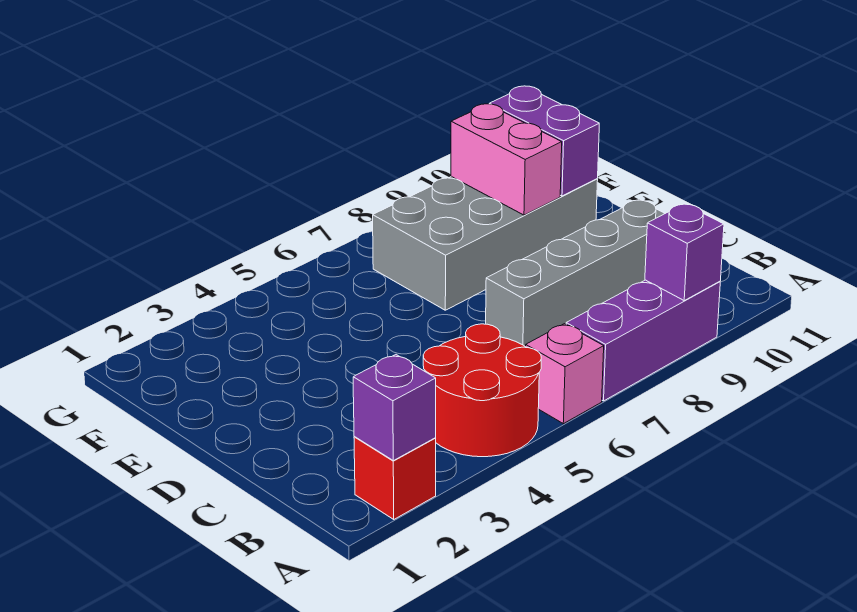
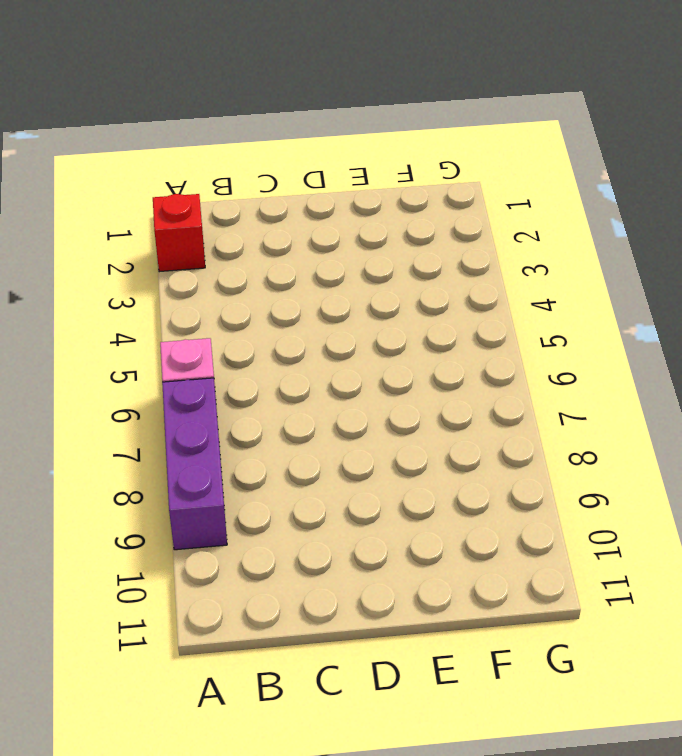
none -> red 2x2 round brick [423,324,541,457]
none -> grey 1x4 brick [486,200,665,347]

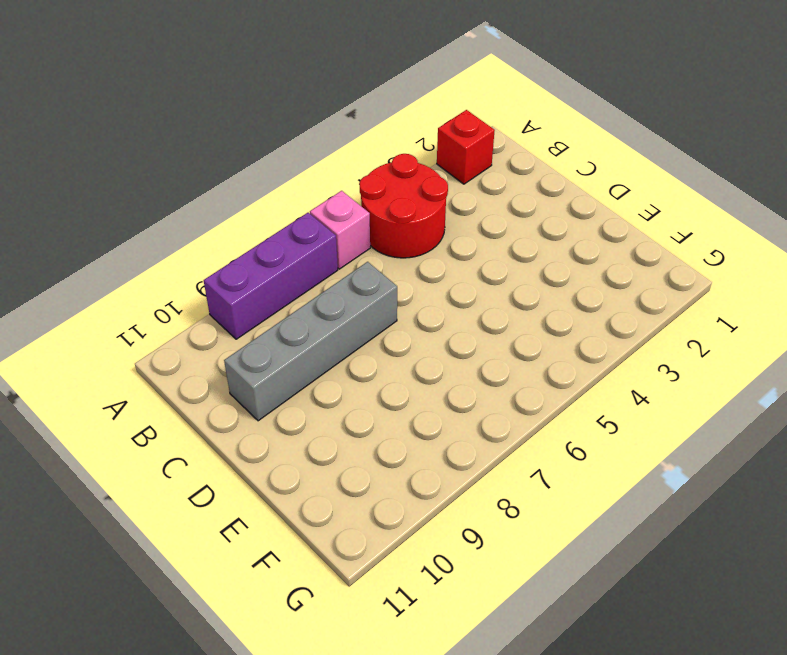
none -> grey 2x4 brick [373,177,598,310]
none -> purple 1x1 brick [353,355,436,461]

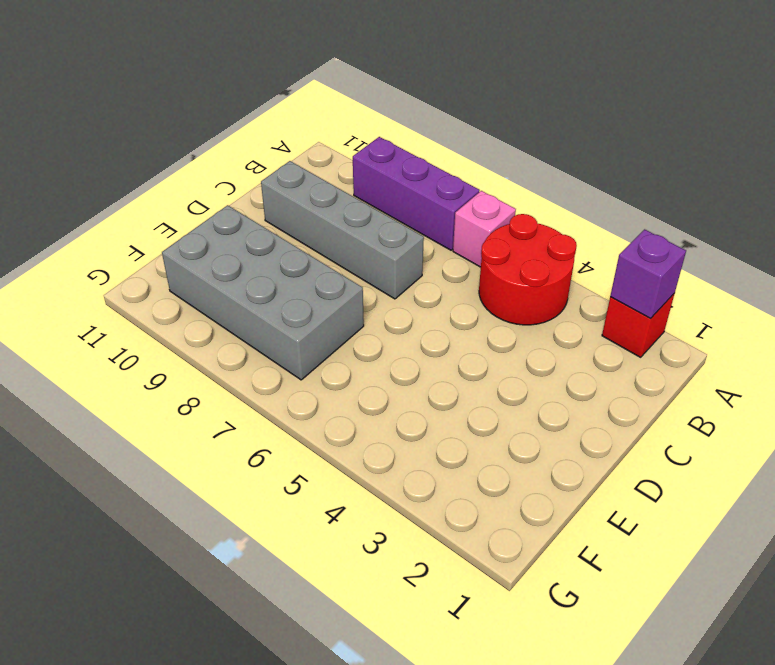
none -> purple 1x1 brick [645,204,724,301]
none -> pink 1x2 brick [451,104,562,215]

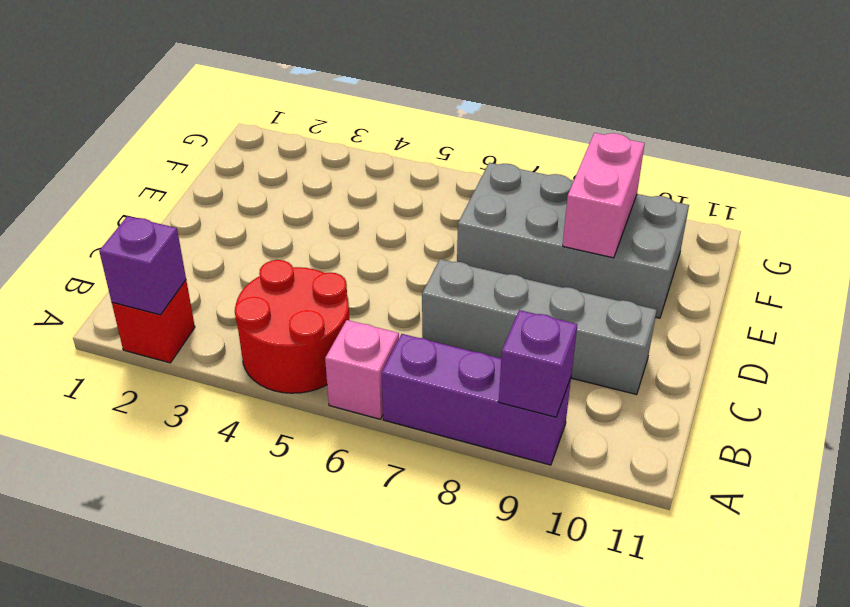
none -> purple 1x2 brick [489,86,599,196]

